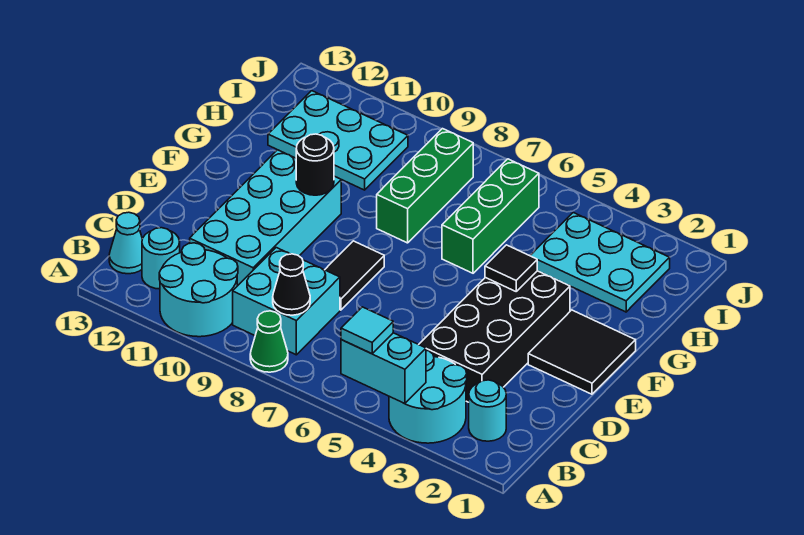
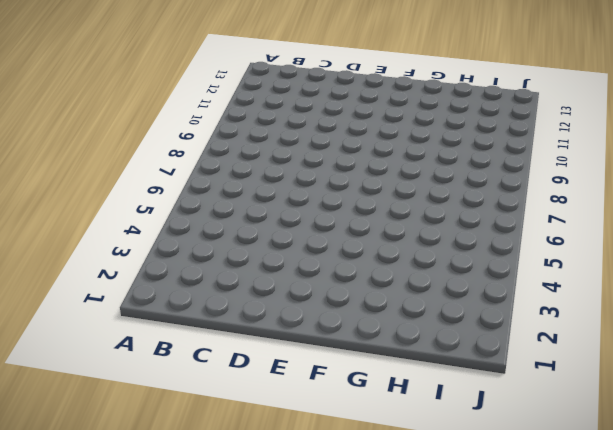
none -> cyan 2x2 round brick [389,350,467,443]
none -> green 1x1 cone [250,311,288,372]
none -> cyan 2x2 round brick [159,243,238,337]

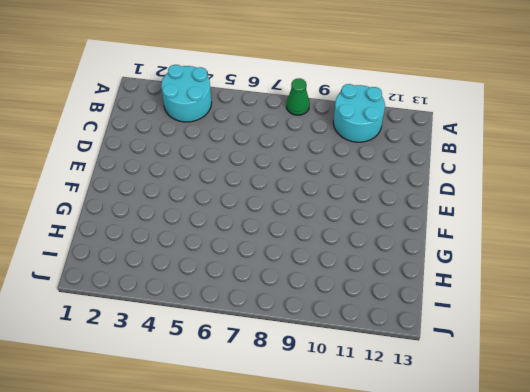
none -> cyan 1x1 round brick [469,380,506,441]
none -> cyan 2x2 brick [233,248,340,355]
none -> cyan 1x1 round brick [142,228,180,289]

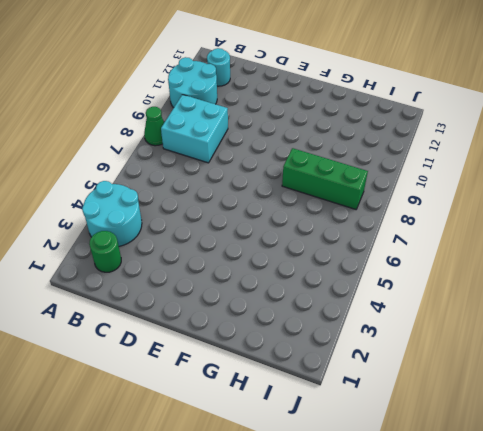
green 1x1 round brick [89,231,121,272] -> cyan 1x1 round brick [469,380,506,441]
none -> cyan 1x1 cone [109,212,142,274]
none -> black 2x4 brick [419,271,570,402]
none -> cyan 2x4 brick [190,150,341,286]

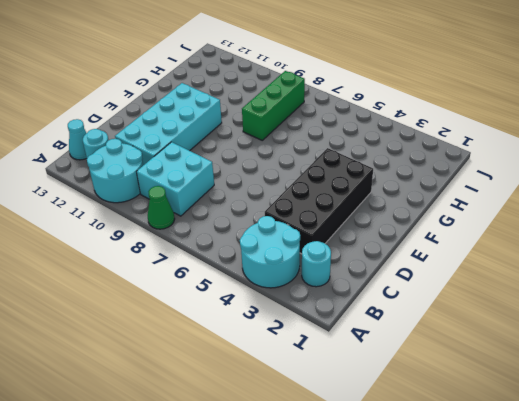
none -> black 1x2 tile [325,241,384,310]
none -> black 2x2 tile [528,310,636,394]
none -> green 1x3 brick [442,159,539,273]

